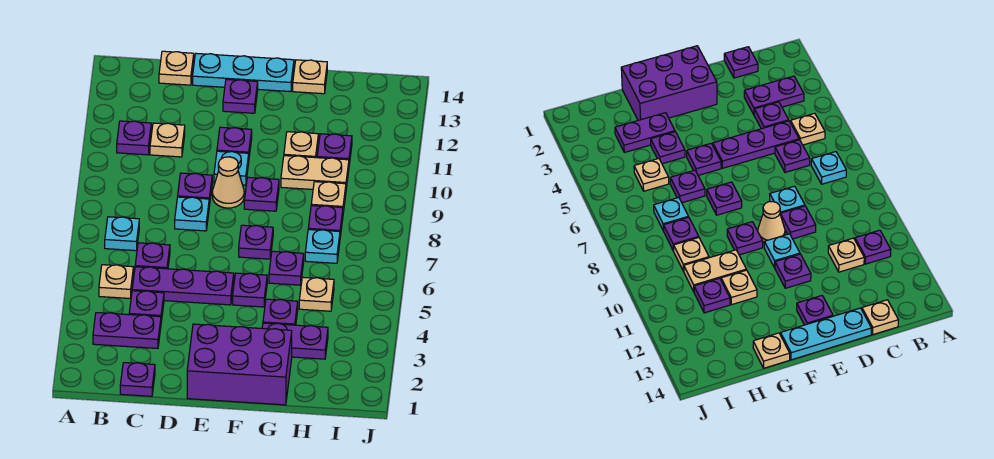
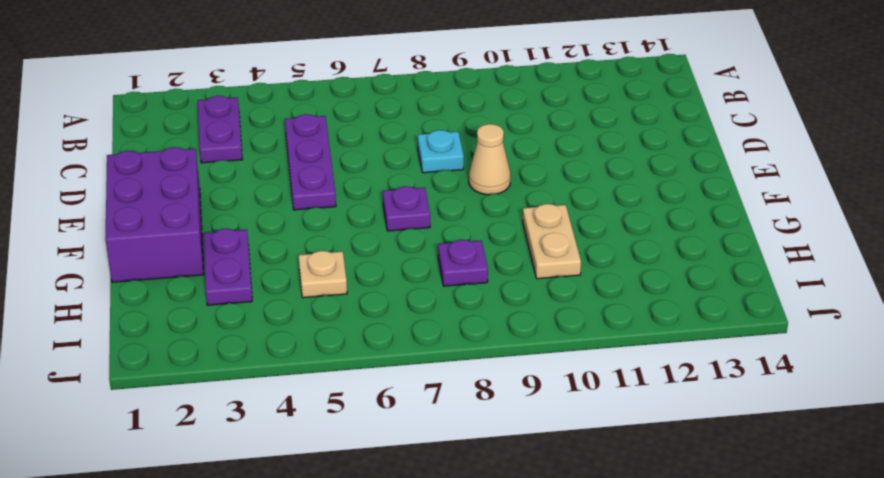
none -> tan 1x1 plate [99,265,134,298]
none -> cyan 1x1 plate [105,217,139,251]
none -> purple 1x1 plate [117,121,151,155]
none -> purple 1x1 plate [120,363,155,396]

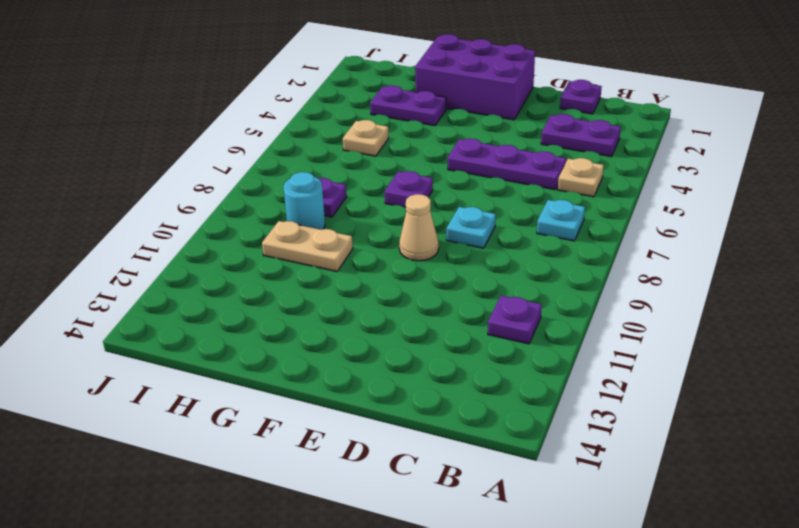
cyan 1x1 round brick [283,172,325,230] -> tan 1x1 plate [311,182,346,213]
none -> purple 1x1 plate [129,291,164,322]
none -> purple 1x1 plate [135,243,170,269]
none -> tan 1x1 plate [150,123,185,157]
none -> tan 1x1 plate [159,51,194,85]

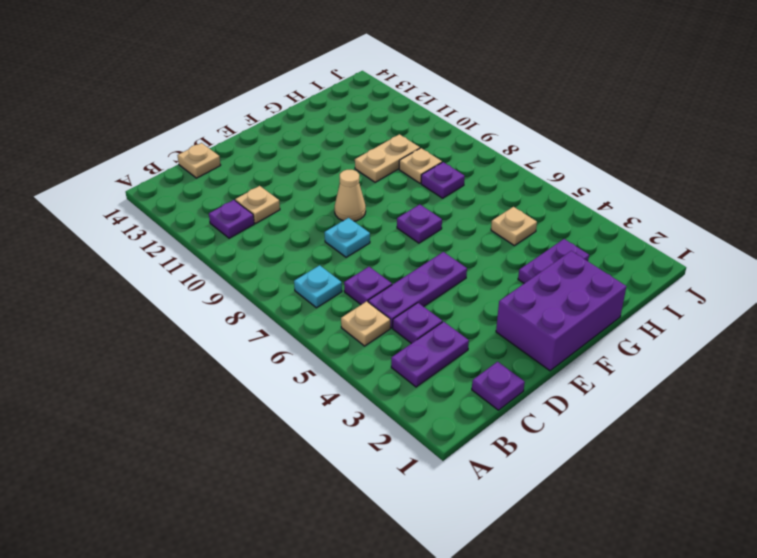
none -> purple 1x1 plate [178,173,212,206]
none -> cyan 1x3 plate [193,53,294,92]
none -> cyan 1x1 plate [214,151,249,185]
none -> purple 1x1 plate [217,127,252,156]

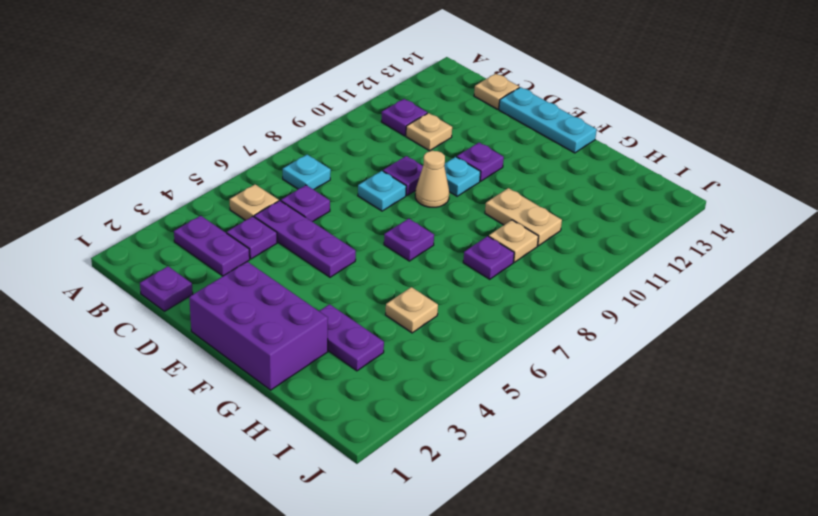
none -> purple 1x1 plate [223,80,258,113]
none -> purple 1x1 plate [233,273,267,307]
none -> purple 1x1 plate [244,177,279,211]
none -> purple 1x1 plate [263,299,298,325]

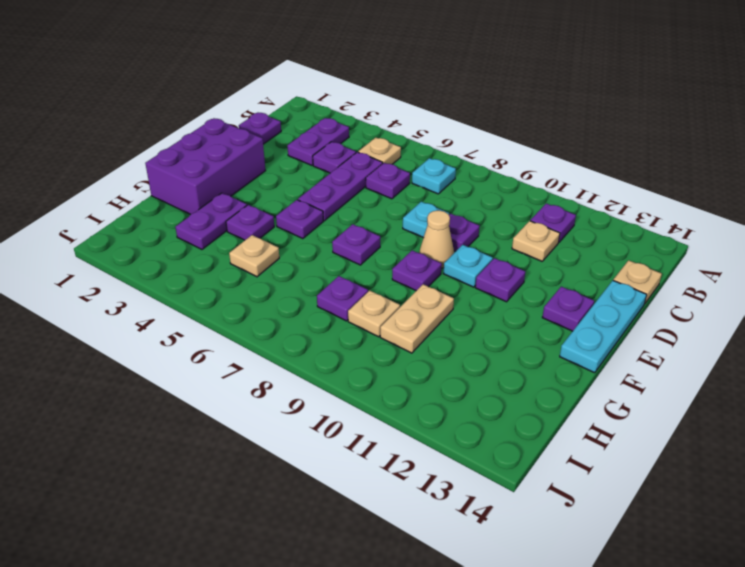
none -> purple 1x1 plate [269,251,304,285]
none -> tan 1x1 plate [284,132,319,158]
none -> tan 1x1 plate [293,60,327,94]
none -> cyan 1x1 plate [305,230,340,263]

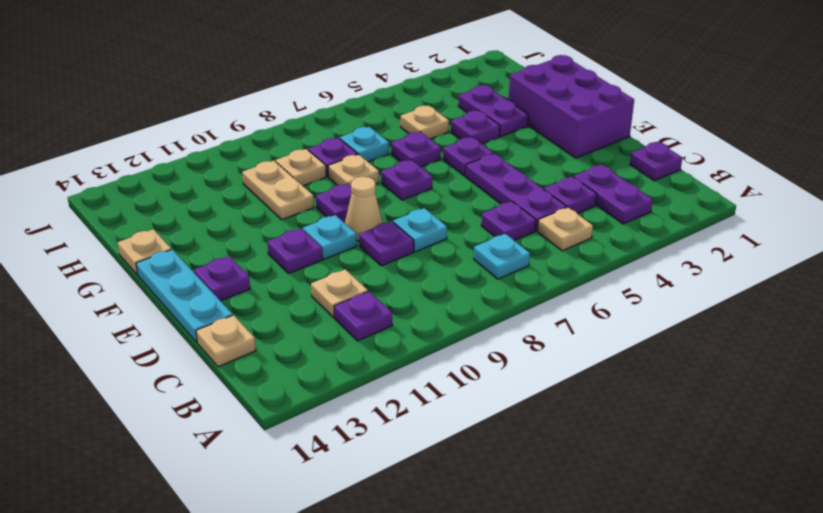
tan 1x1 plate [328,154,379,186] -> tan 1x1 plate moved to [284,132,319,158]
none -> purple 1x1 plate [317,134,352,164]

